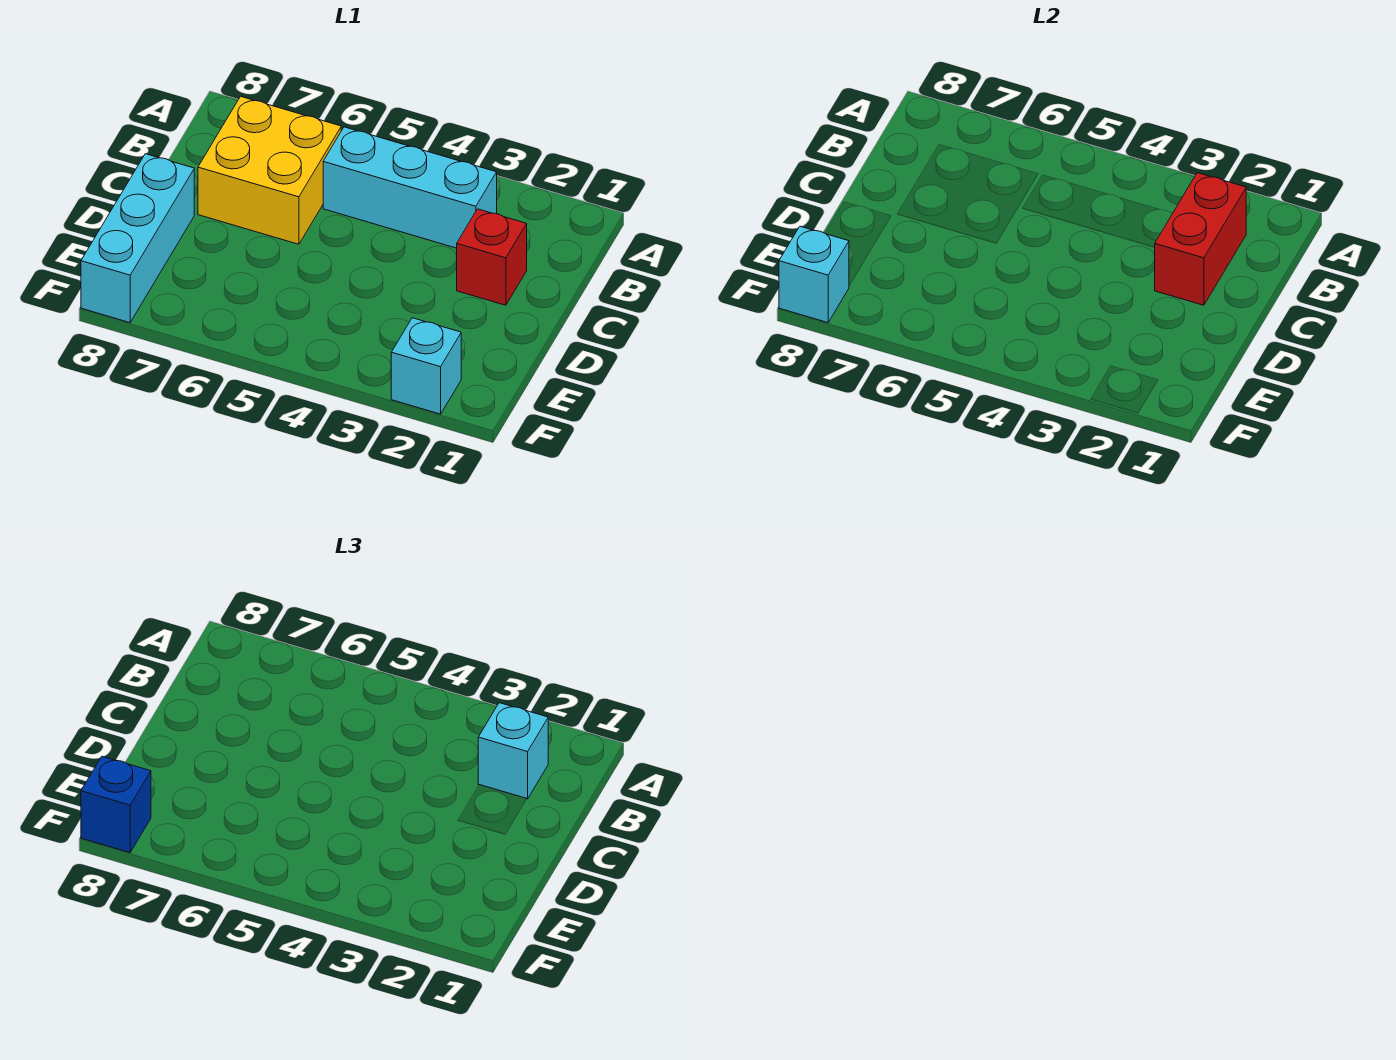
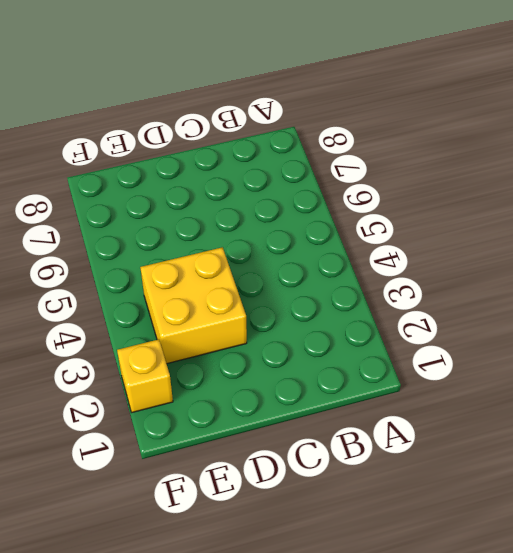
yellow 2x2 brick [140,247,247,364] -> yellow 2x2 brick moved to [198,96,341,244]
yellow 1x1 brick [117,339,173,412] -> cyan 1x1 brick [391,318,461,414]
none -> cyan 1x3 brick [323,127,497,248]
none -> red 1x1 brick [457,209,527,305]

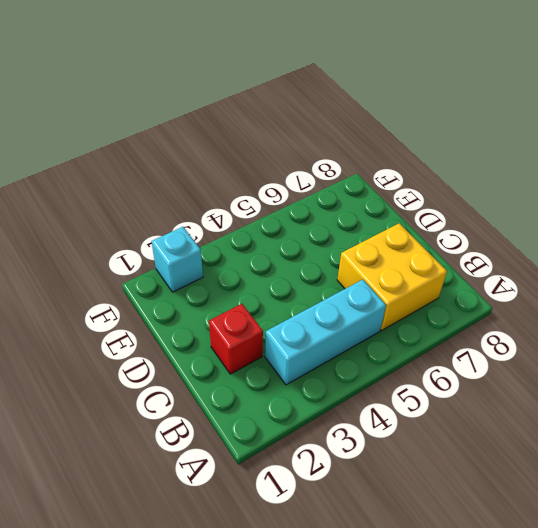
none -> cyan 1x3 brick [81,154,194,323]
none -> red 1x2 brick [1155,173,1246,305]

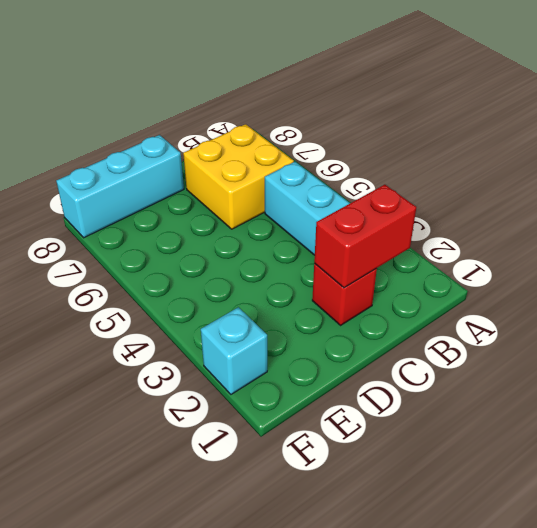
none -> cyan 1x1 brick [779,226,849,323]
none -> cyan 1x1 brick [478,703,548,799]

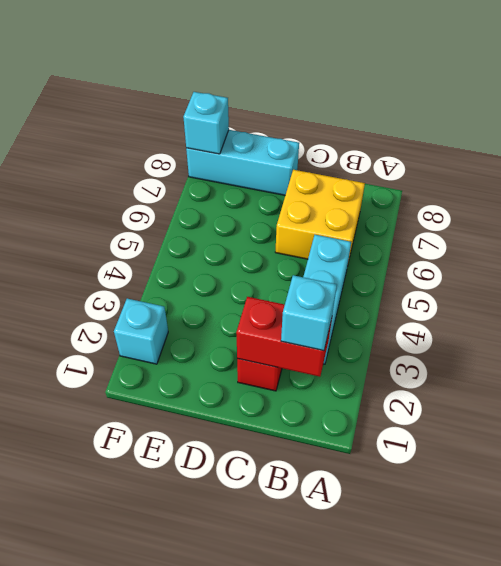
none -> blue 1x1 brick [81,756,151,853]

